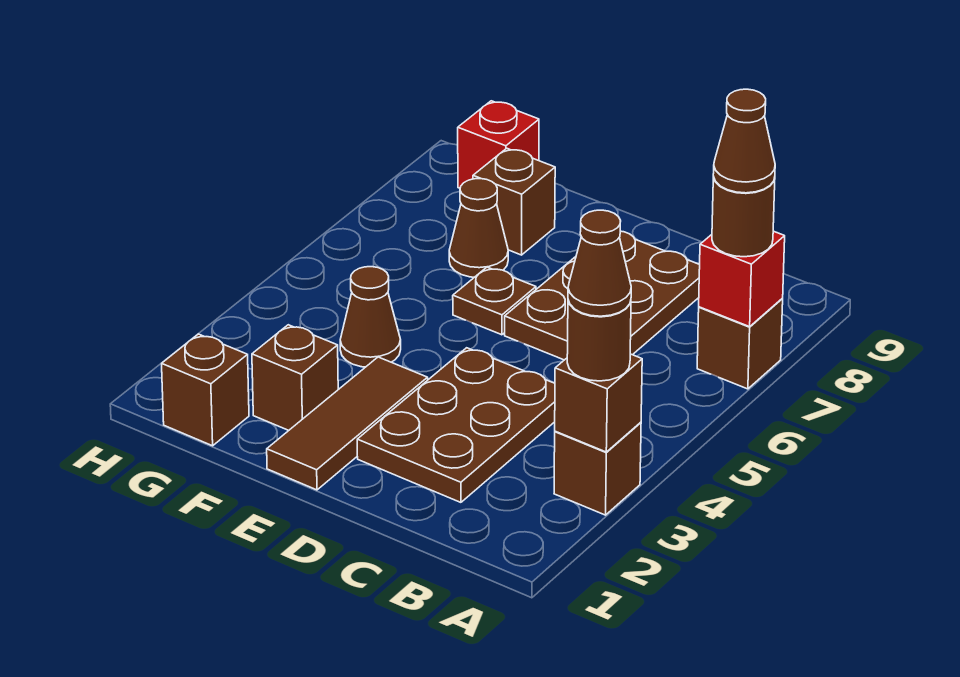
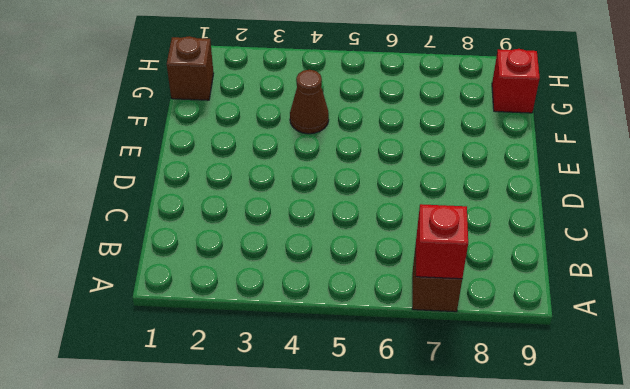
none -> brown 1x1 brick [554,422,641,515]
none -> brown 2x3 plate [357,348,555,502]
none -> brown 2x3 plate [505,231,700,360]

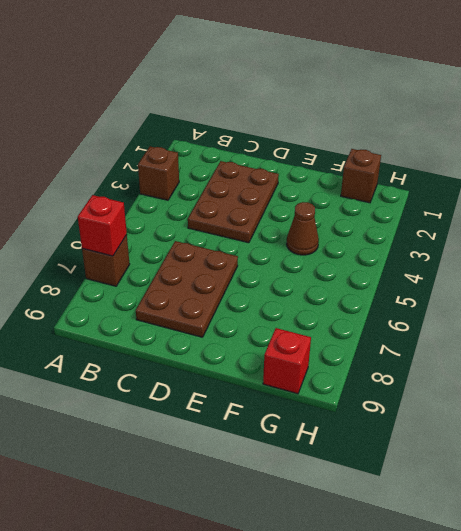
none -> brown 1x3 tile [267,357,428,490]
none -> brown 1x1 plate [453,267,536,335]
none -> brown 1x1 brick [252,325,338,431]

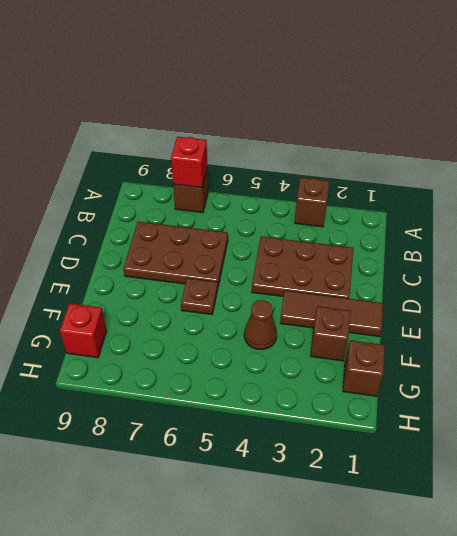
none -> brown 1x1 cone [449,179,508,277]
none -> brown 1x1 brick [473,148,555,255]
none -> brown 1x1 brick [555,354,642,452]

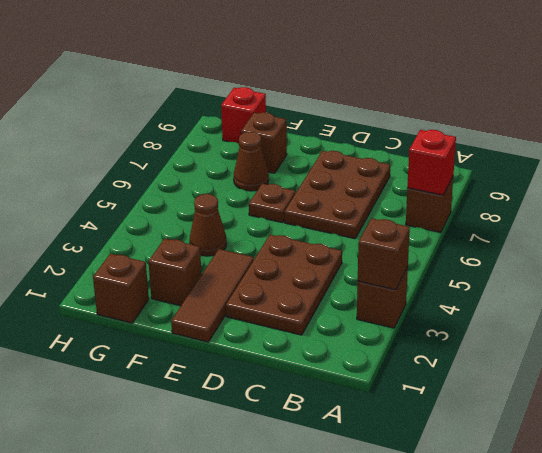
none -> brown 1x1 round brick [567,300,631,381]
none -> brown 1x1 round brick [712,177,775,257]
none -> brown 1x1 cone [568,210,631,316]

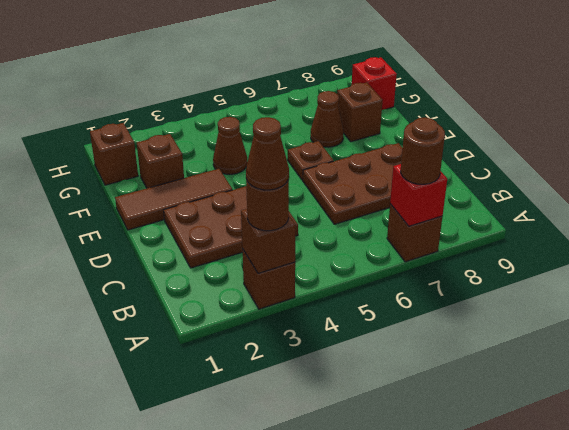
none -> brown 1x1 cone [713,89,775,193]

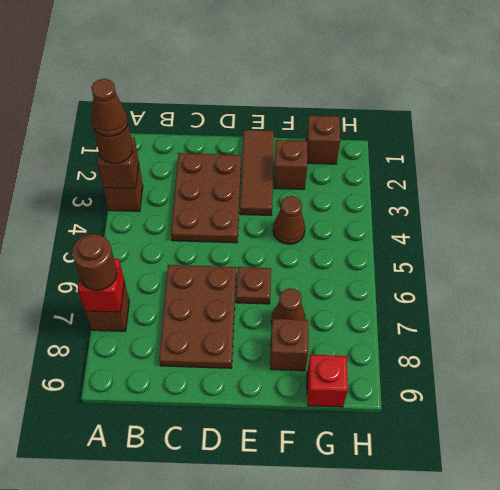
none -> brown 1x1 cone [713,89,775,193]

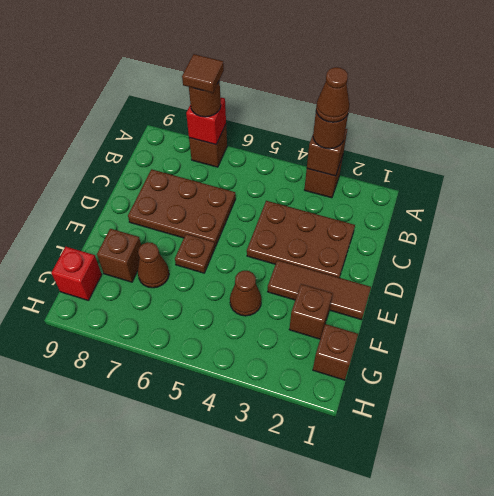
brown 1x1 tile [182,54,224,93] -> brown 1x1 cone [713,89,775,193]

